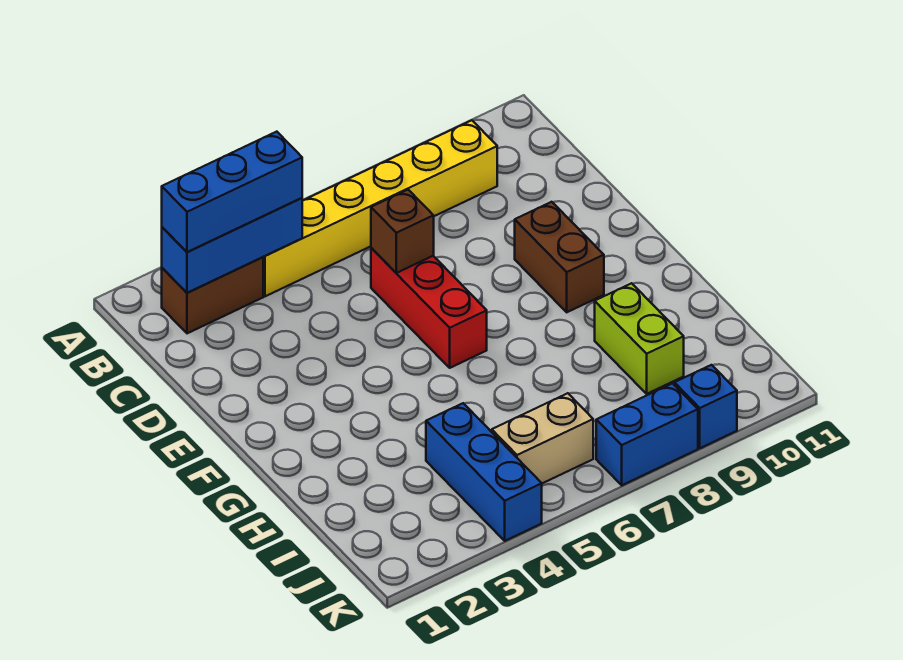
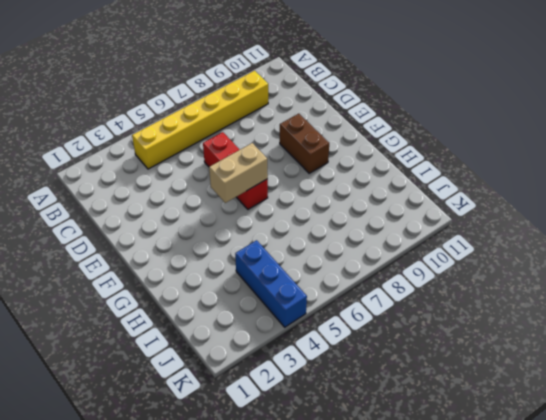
tan 1x2 brick [209,143,268,203] -> tan 1x2 brick moved to [492,393,593,483]
none -> brown 1x2 brick [162,257,263,333]
none -> lime 1x2 brick [595,283,684,394]
none -> blue 1x2 brick [596,383,698,485]

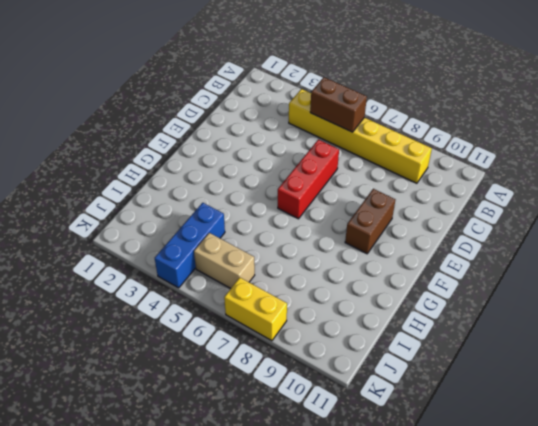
brown 1x2 brick [310,77,367,132] -> brown 1x2 brick moved to [162,257,263,333]
yellow 1x2 brick [224,278,287,341] -> blue 1x2 brick [596,383,698,485]
none -> lime 1x2 brick [595,283,684,394]
none -> blue 1x1 brick [674,365,737,448]
none -> blue 1x3 brick [162,198,302,293]

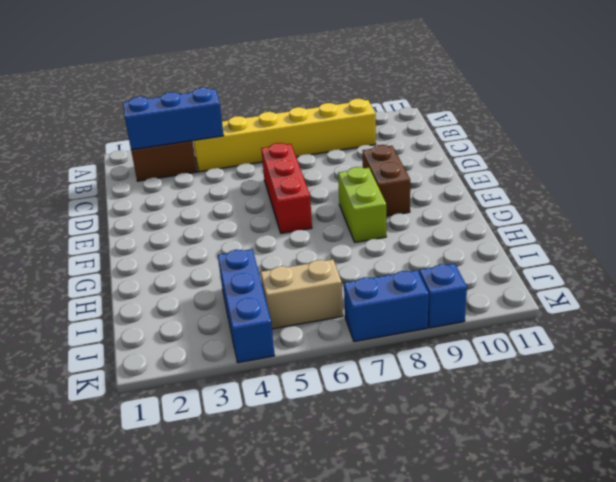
lime 1x2 brick [338,167,386,242] -> lime 1x2 brick moved to [595,283,684,394]
none -> brown 1x1 brick [371,190,434,273]
none -> blue 1x3 brick [162,132,302,252]

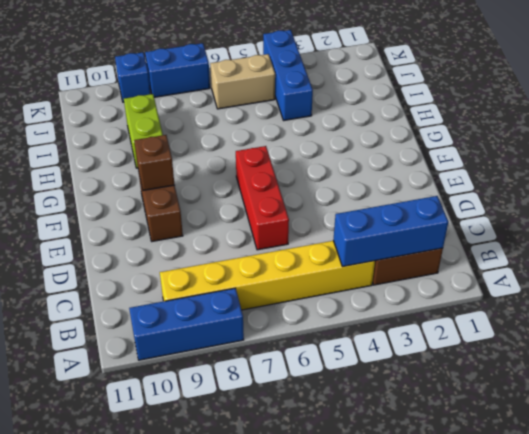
blue 1x3 brick [129,288,244,360] -> blue 1x3 brick moved to [162,132,302,252]
brown 1x1 brick [134,135,175,191] -> brown 1x1 brick moved to [371,190,434,273]

